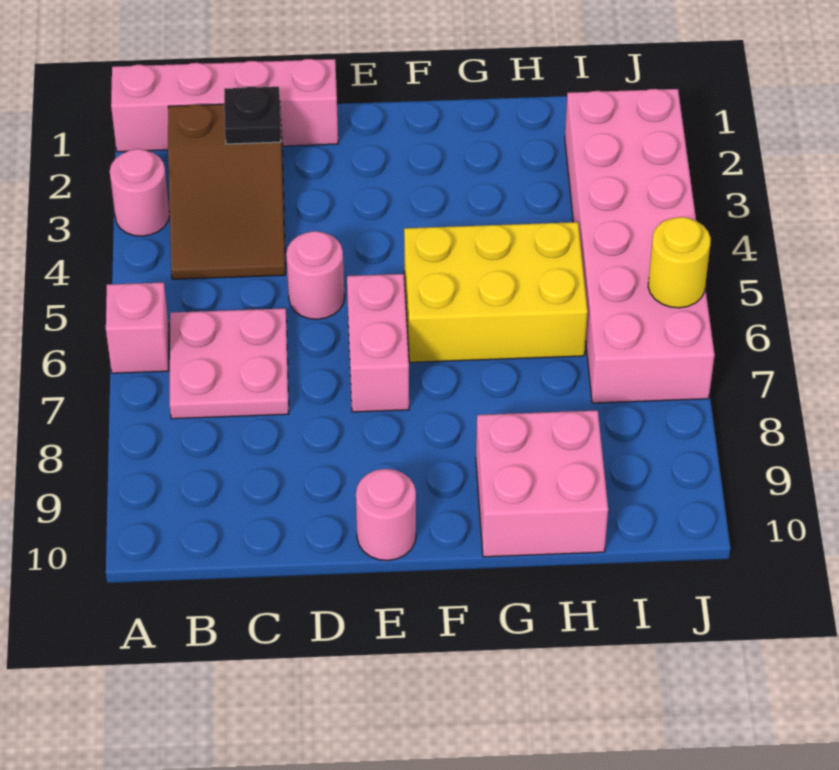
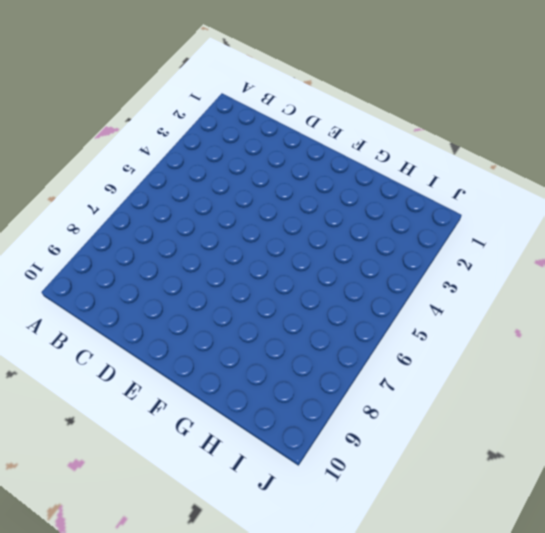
none -> pink 1x4 brick [111,59,338,152]
none -> pink 1x1 round brick [110,149,170,236]
none -> pink 1x1 brick [106,282,169,373]

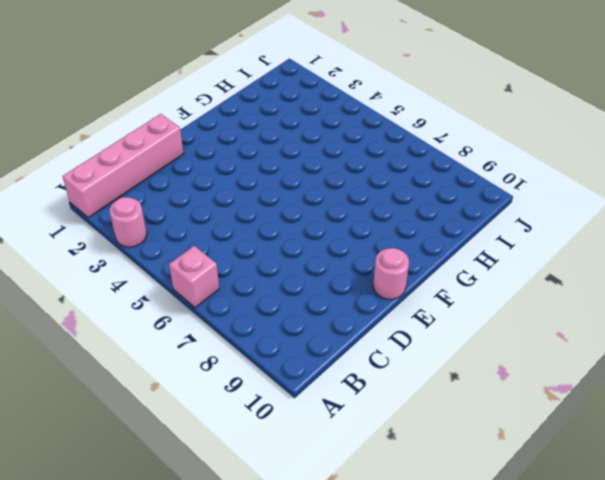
none -> brown 2x3 slope [168,104,285,279]
none -> pink 2x2 plate [170,308,289,419]
none -> pink 1x1 round brick [286,231,344,319]

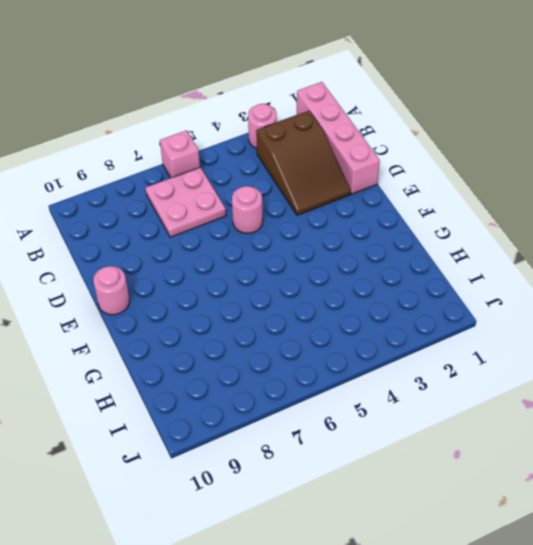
brown 2x3 slope [256,111,351,215] -> brown 2x3 slope turned to [168,104,285,279]
none -> pink 1x2 brick [347,274,409,412]
none -> yellow 2x3 brick [404,222,588,362]
none -> pink 2x2 brick [476,410,608,557]

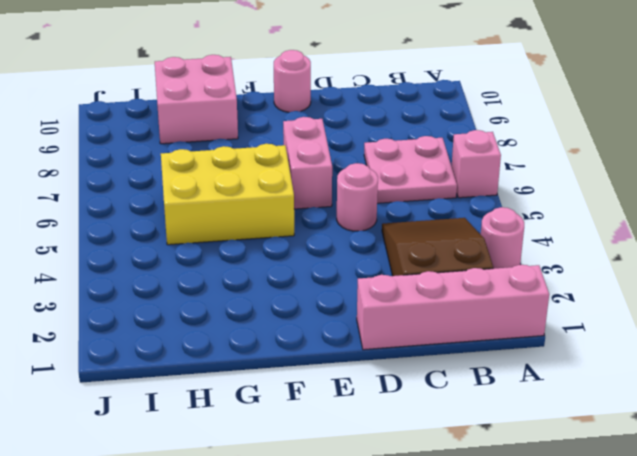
none -> pink 2x6 brick [565,89,715,403]
none -> black 1x1 plate [224,87,281,144]
none -> yellow 1x1 round brick [648,217,711,308]

